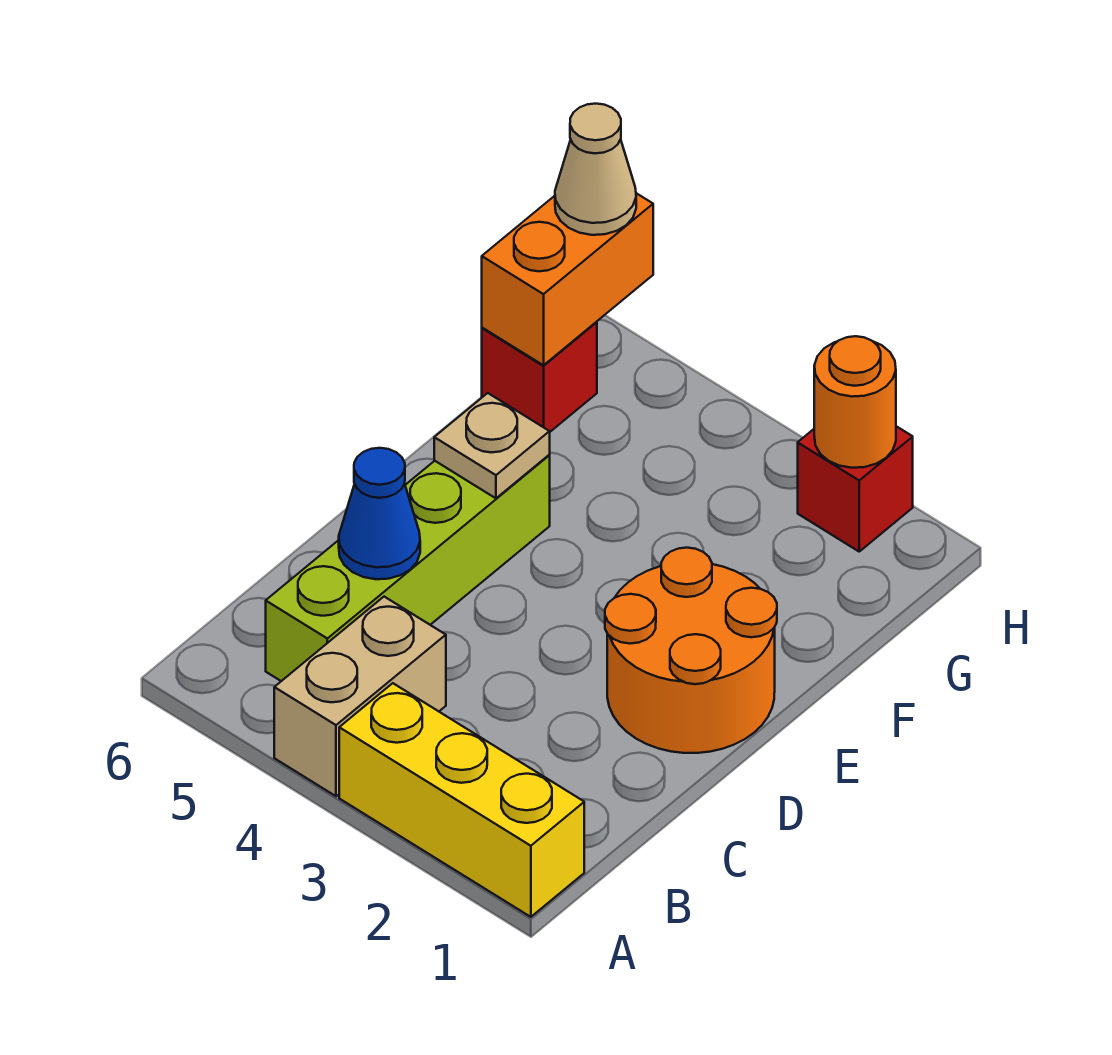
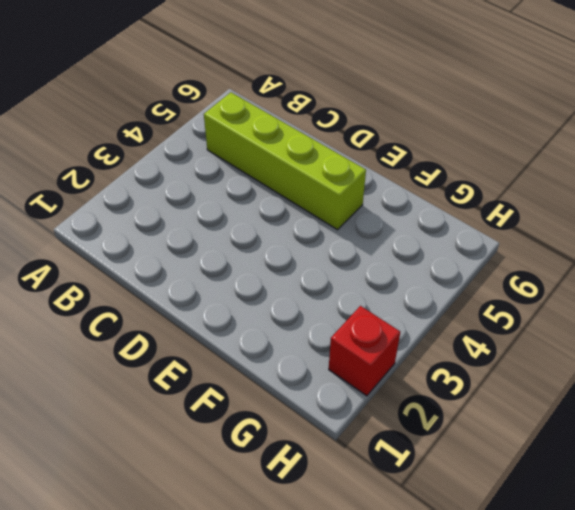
none -> yellow 1x3 brick [339,683,584,917]
none -> tan 1x2 brick [274,597,446,796]

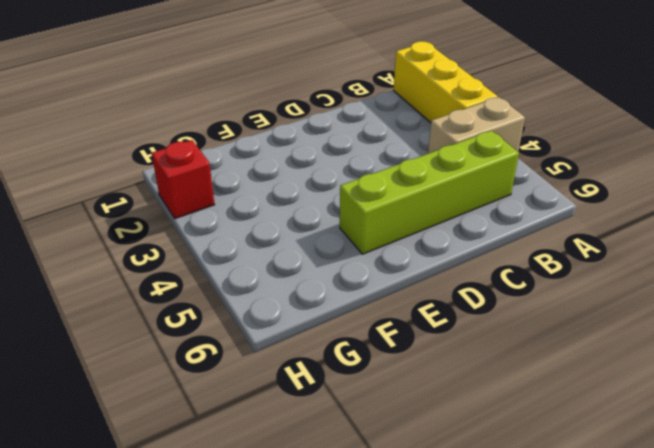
none -> orange 2x2 round brick [605,548,777,753]
none -> red 1x1 brick [482,322,597,432]

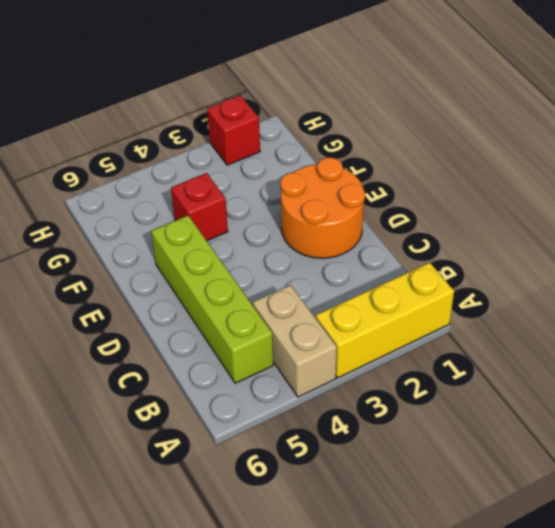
red 1x1 brick [171,173,228,241] -> red 1x1 brick moved to [482,322,597,432]
none -> blue 1x1 cone [339,448,420,579]
none -> tan 1x1 plate [434,393,550,498]

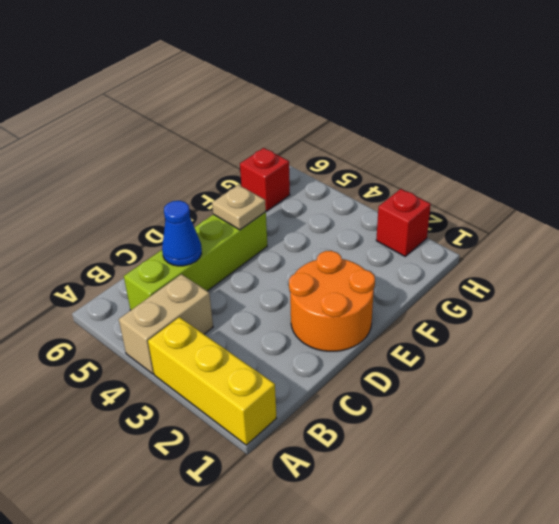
none -> orange 1x2 brick [482,193,653,365]
none -> orange 1x1 round brick [814,336,896,468]

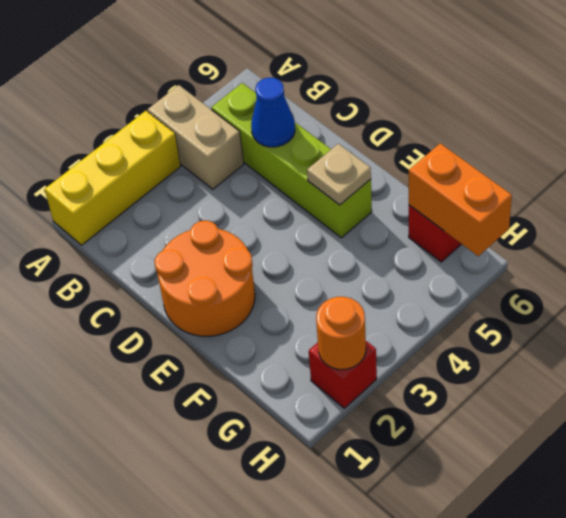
none -> tan 1x1 cone [555,104,636,235]

